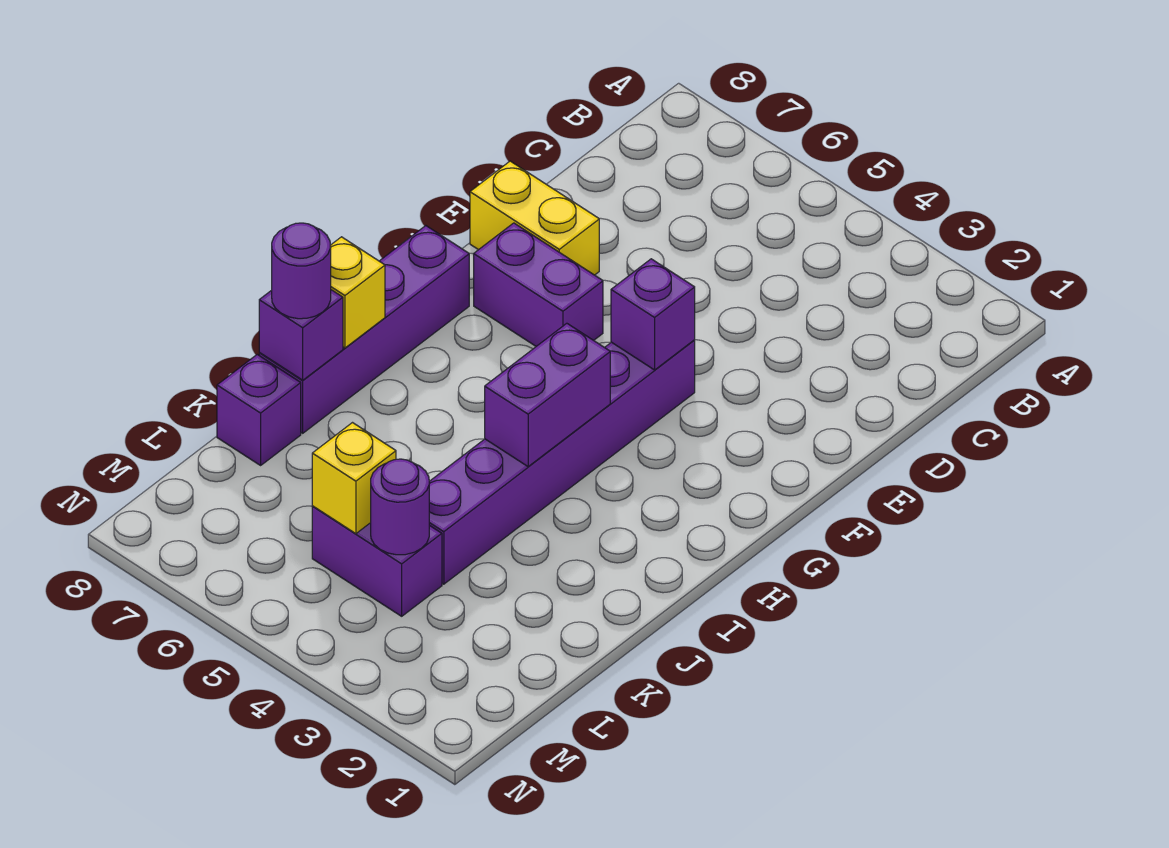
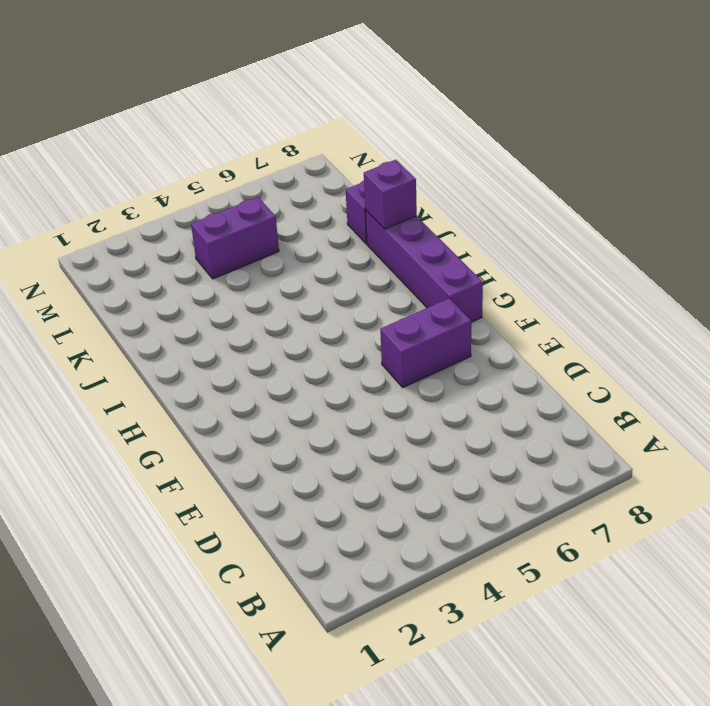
none -> yellow 1x2 brick [470,161,599,275]
none -> purple 1x6 brick [429,340,695,584]
none -> purple 1x1 brick [611,259,695,370]

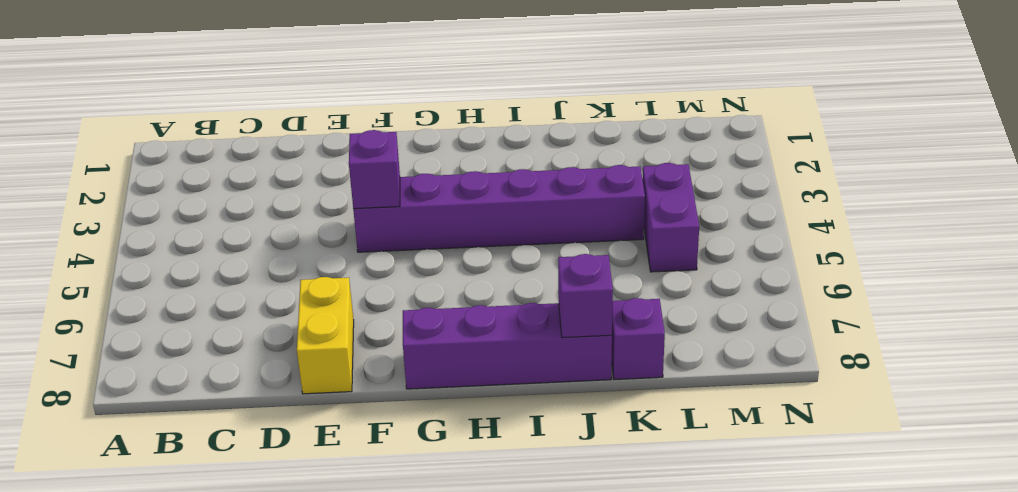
none -> purple 1x2 brick [474,223,603,346]
none -> purple 1x2 brick [485,323,610,467]
none -> yellow 1x1 brick [330,237,385,348]

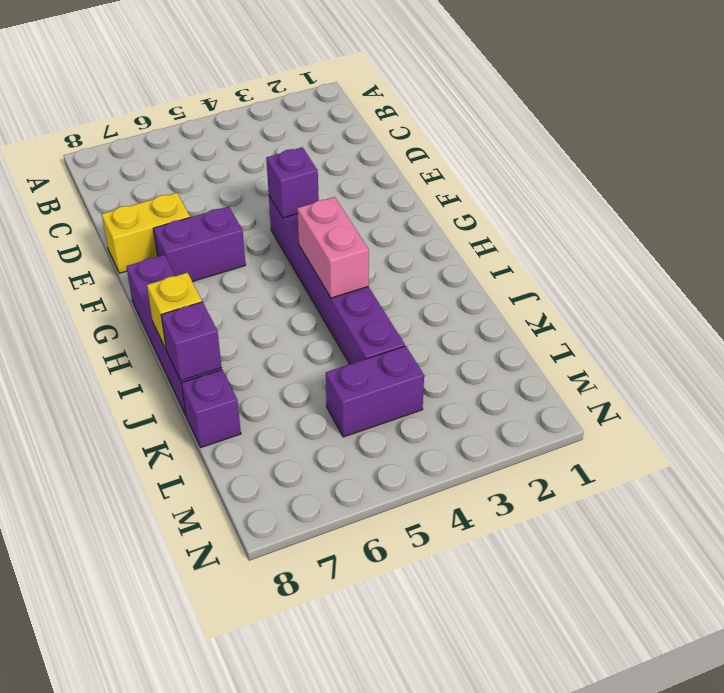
pink 1x2 brick [297,197,369,298] -> purple 1x2 brick [485,323,610,467]
none -> purple 1x1 round brick [371,459,429,555]
none -> yellow 1x1 brick [312,423,396,534]
none -> purple 1x1 round brick [272,223,331,319]

